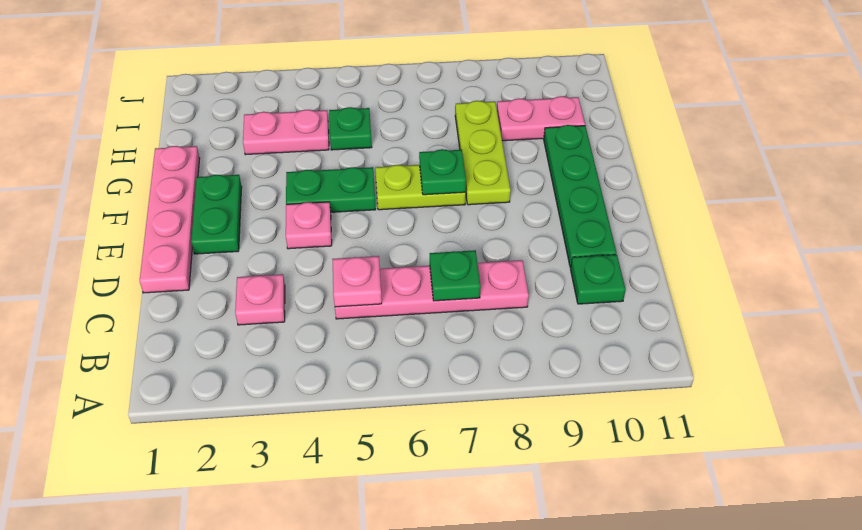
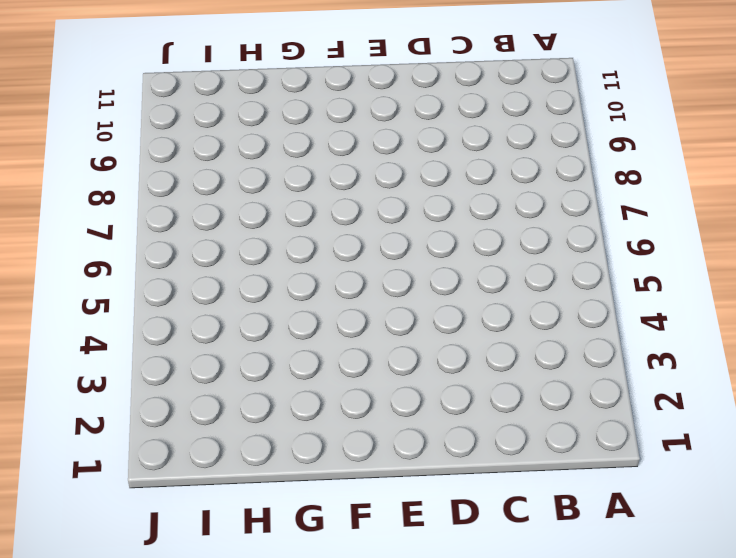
none -> pink 1x1 plate [235,274,285,325]
none -> pink 1x4 plate [335,260,529,319]
none -> green 1x1 plate [571,255,626,304]

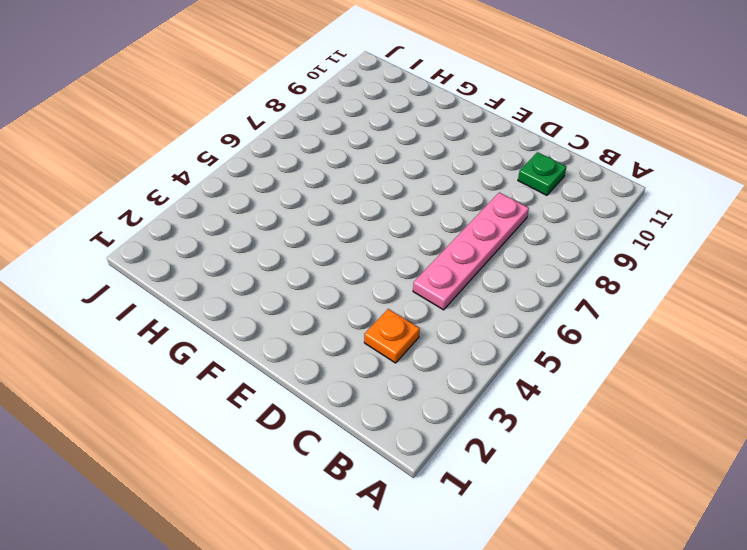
orange 1x1 plate [364,309,420,363] -> pink 1x1 plate [235,274,285,325]
none -> pink 1x4 plate [140,146,200,293]
none -> green 1x4 plate [544,125,617,267]
none -> green 1x2 plate [191,175,242,254]

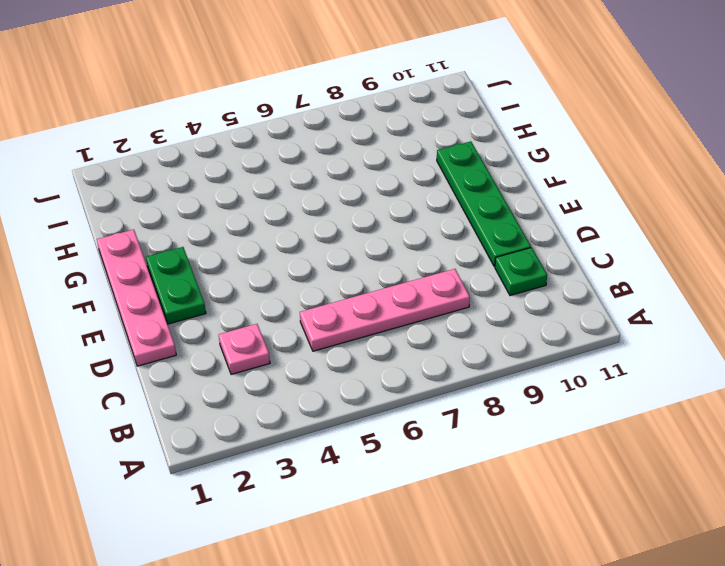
none -> pink 1x1 plate [286,202,332,249]
none -> green 1x2 plate [286,167,376,212]
none -> lime 1x2 plate [375,165,466,210]

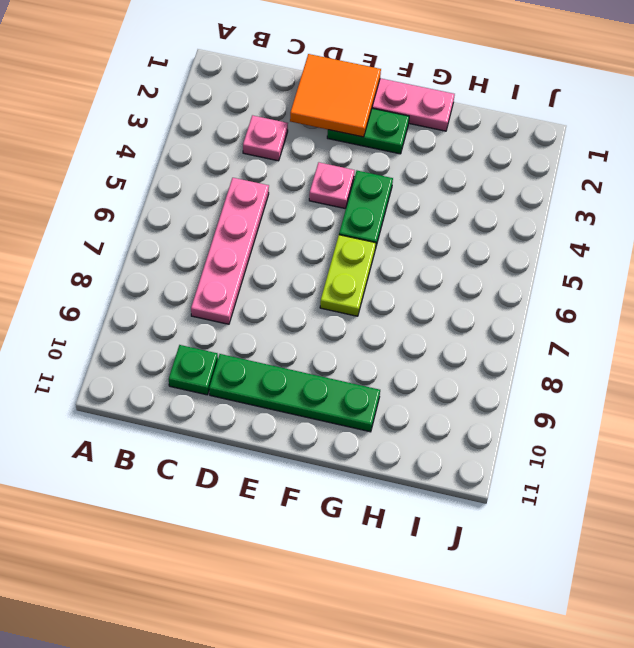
orange 2x2 tile [290,54,381,137] -> none
none -> lime 1x3 plate [455,101,511,205]
none -> pink 1x2 plate [243,110,329,155]
none -> green 1x1 plate [329,107,372,150]

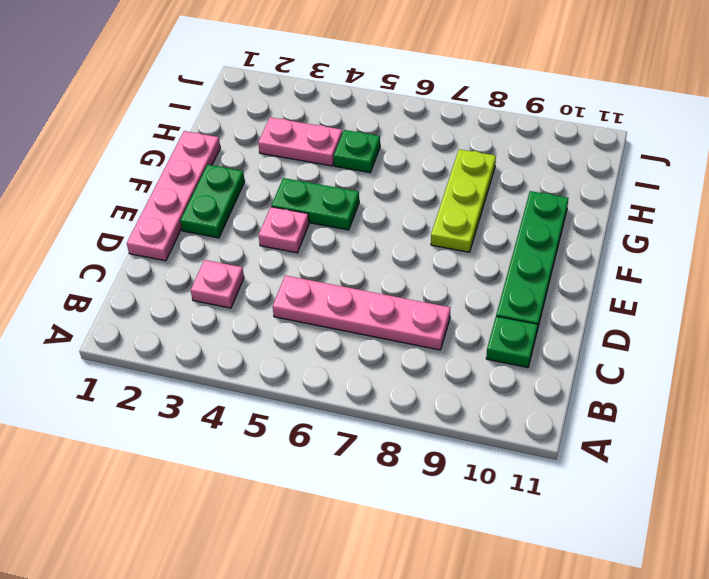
none -> lime 1x2 plate [375,165,466,210]
none -> pink 1x2 plate [497,96,585,141]
none -> pink 1x1 plate [332,256,382,307]

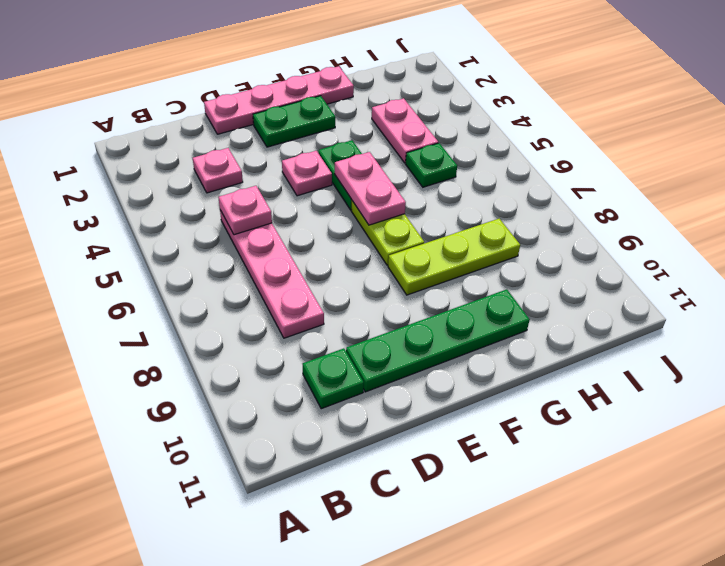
pink 1x2 plate [335,152,406,225] -> pink 1x2 plate moved to [497,96,585,141]
none -> green 1x1 plate [430,250,481,301]
none -> green 1x1 plate [419,149,466,195]

